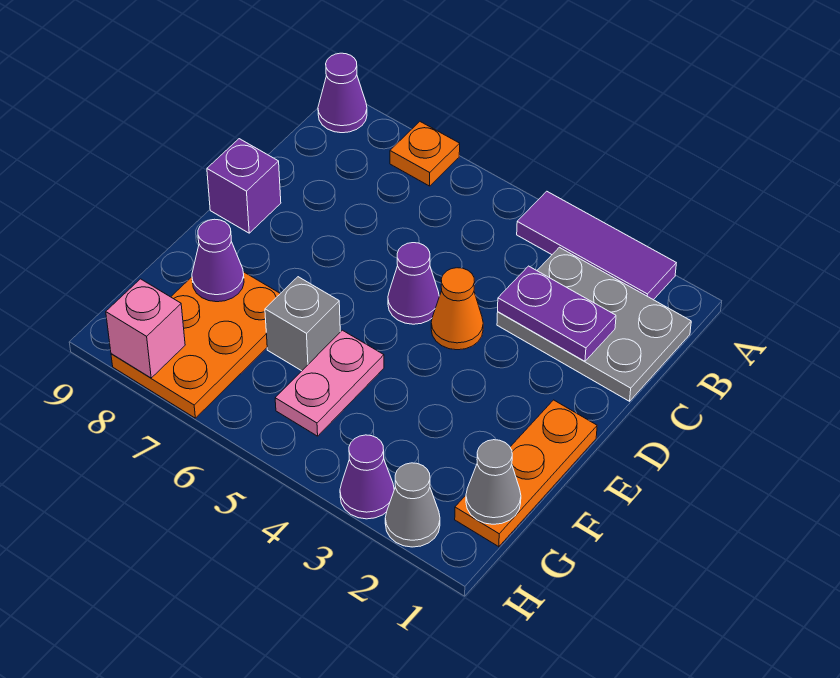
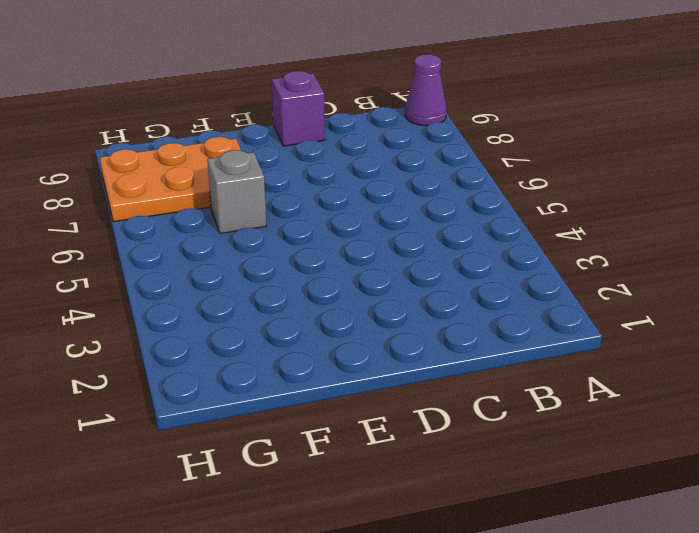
none -> purple 1x3 tile [517,191,676,300]
none -> orange 1x1 plate [390,122,460,186]
none -> grey 2x3 plate [497,247,691,401]

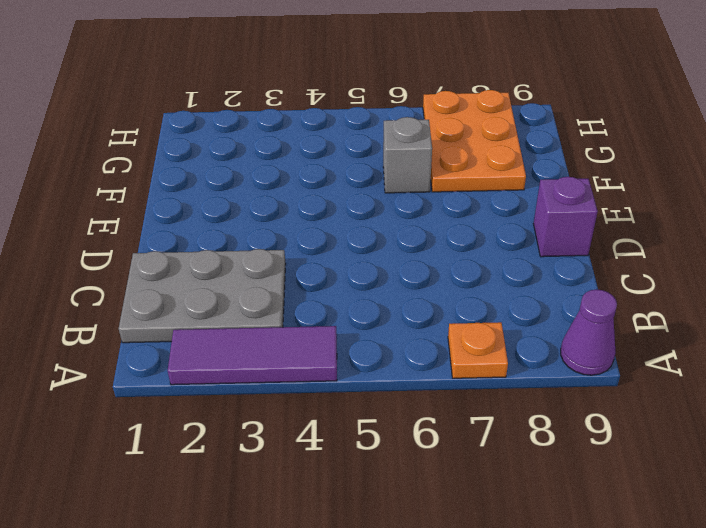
none -> orange 1x1 cone [431,268,483,350]
none -> purple 1x1 cone [388,243,439,324]
none -> orange 1x3 plate [455,400,597,547]

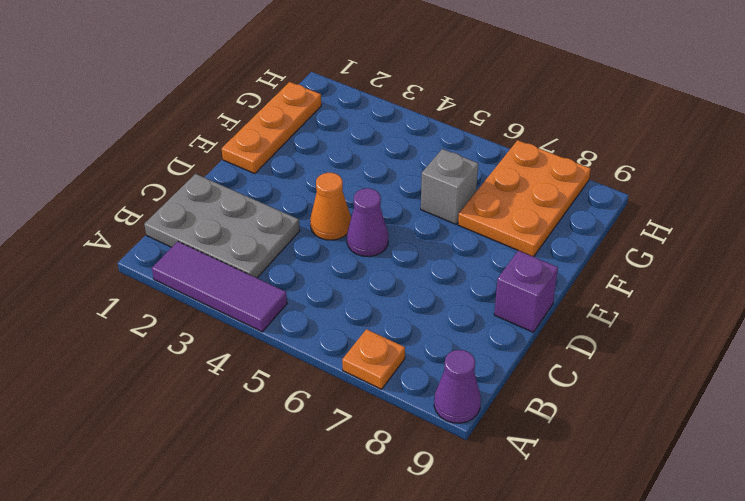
none -> pink 1x2 plate [275,330,384,436]
none -> grey 1x1 cone [385,463,440,547]
none -> purple 1x1 cone [340,435,394,519]

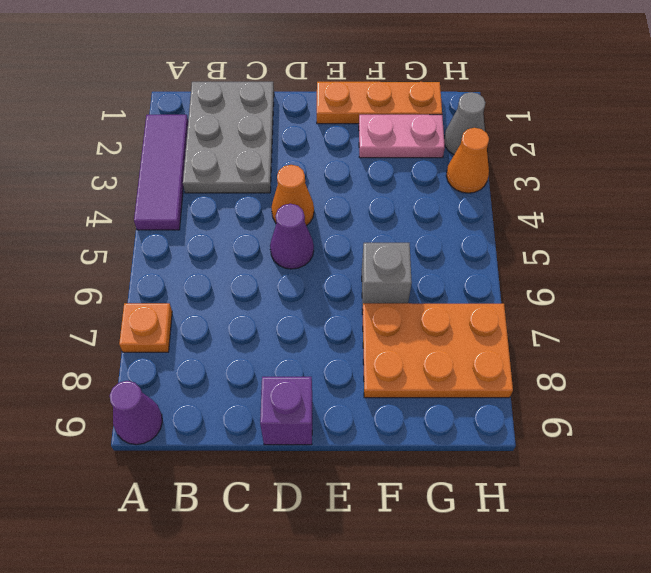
pink 1x2 plate [359,115,445,158] -> pink 1x2 plate moved to [275,330,384,436]
orange 1x1 cone [446,128,489,193] -> purple 1x1 cone [340,435,394,519]
none -> purple 1x2 plate [498,266,616,361]
none -> purple 1x1 cone [192,219,244,302]
none -> grey 1x1 cone [466,440,521,524]

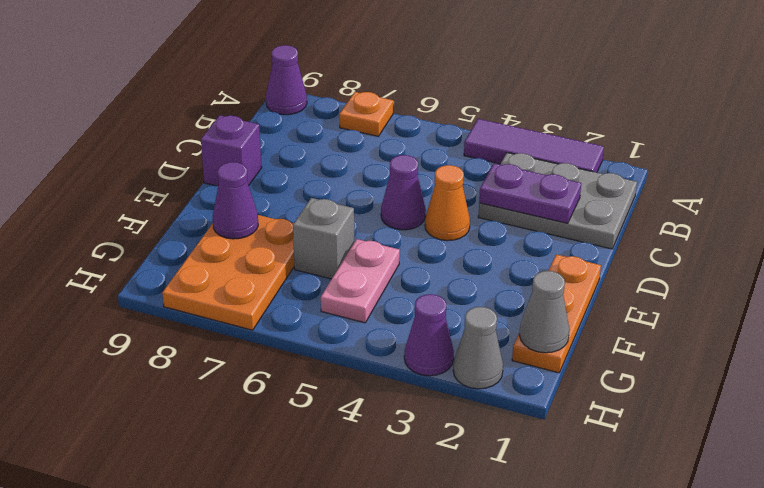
none -> pink 1x1 brick [106,279,185,378]

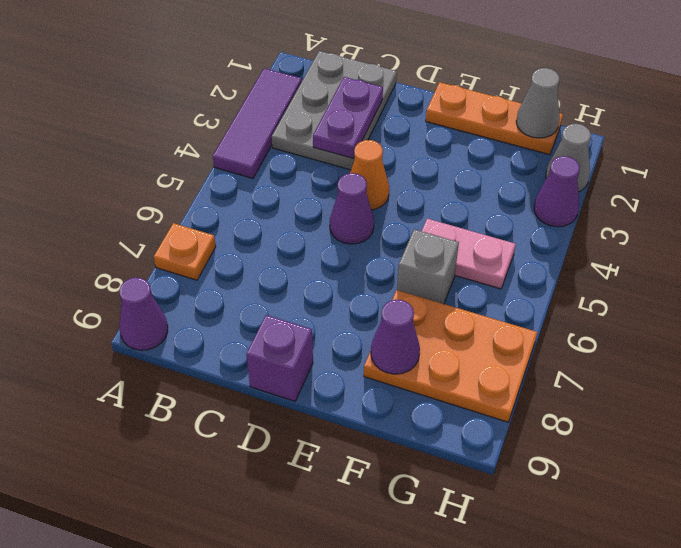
none -> pink 1x1 brick [106,279,185,378]

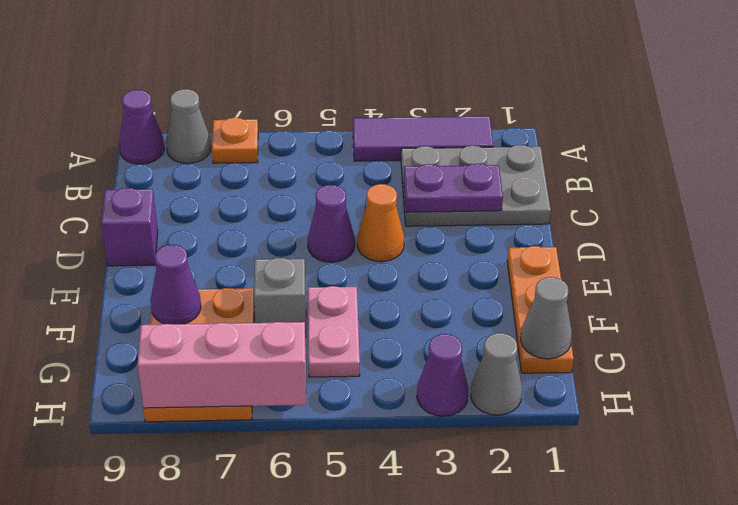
grey 1x1 cone [166,89,211,164] -> none
pink 1x3 brick [138,322,306,408] -> pink 1x1 brick [106,279,185,378]

